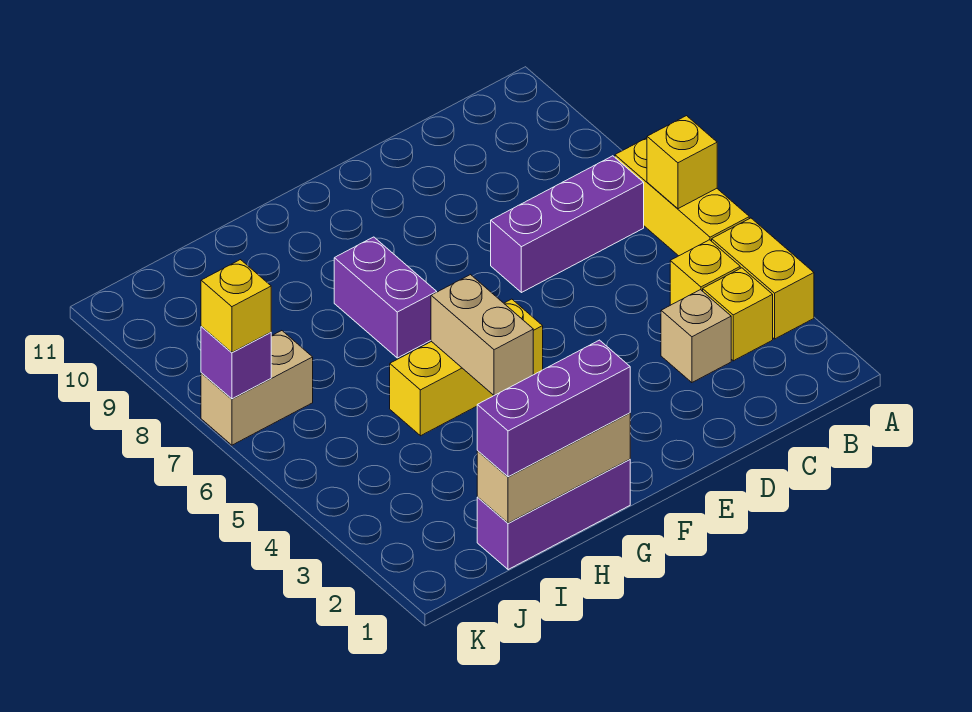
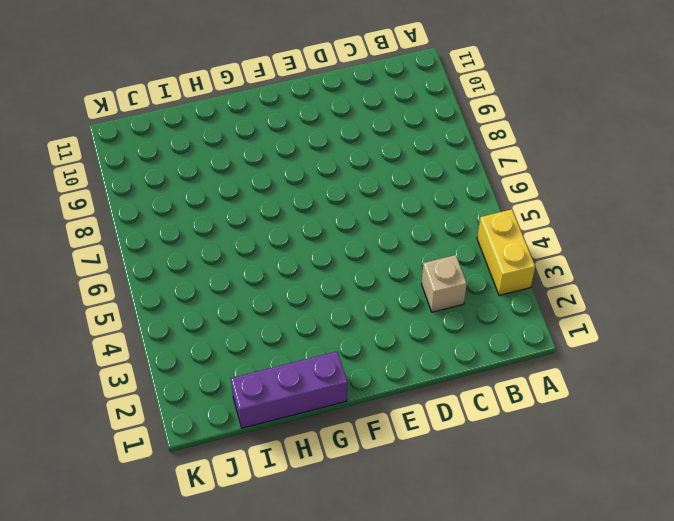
none -> yellow 1x3 brick [615,138,749,256]
none -> yellow 1x1 brick [703,268,773,361]
none -> yellow 1x1 brick [670,240,740,305]

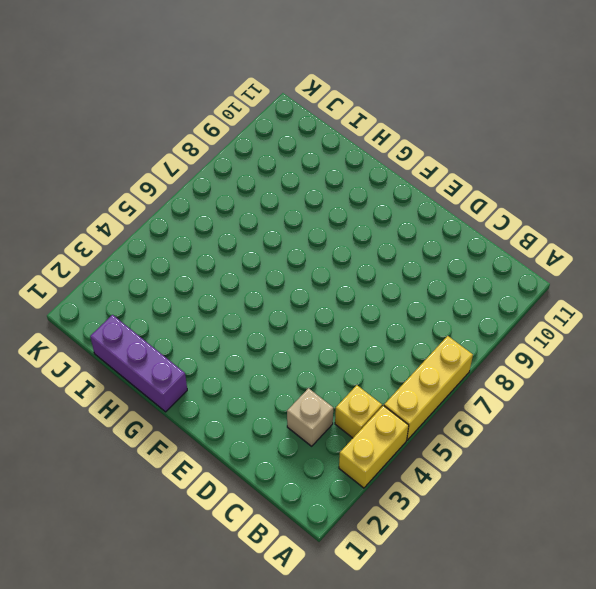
none -> yellow 1x1 brick [703,268,773,361]
none -> purple 1x3 brick [491,156,644,293]
none -> yellow 1x3 brick [390,299,543,436]

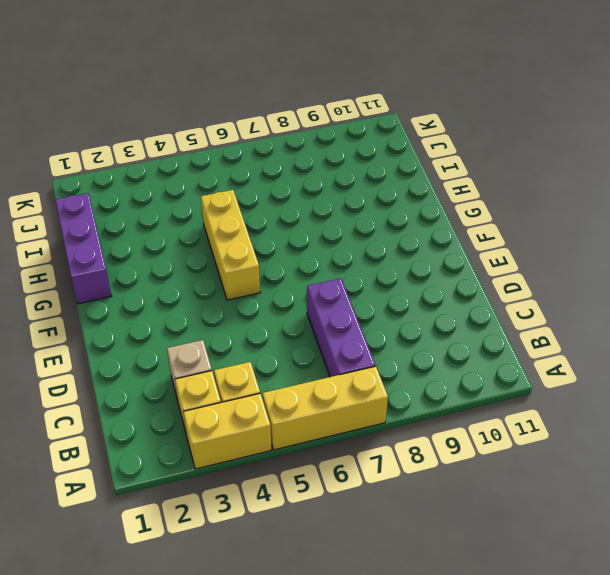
none -> purple 1x2 brick [334,237,436,358]
none -> tan 1x2 brick [201,331,313,445]
none -> yellow 1x1 brick [647,116,717,209]

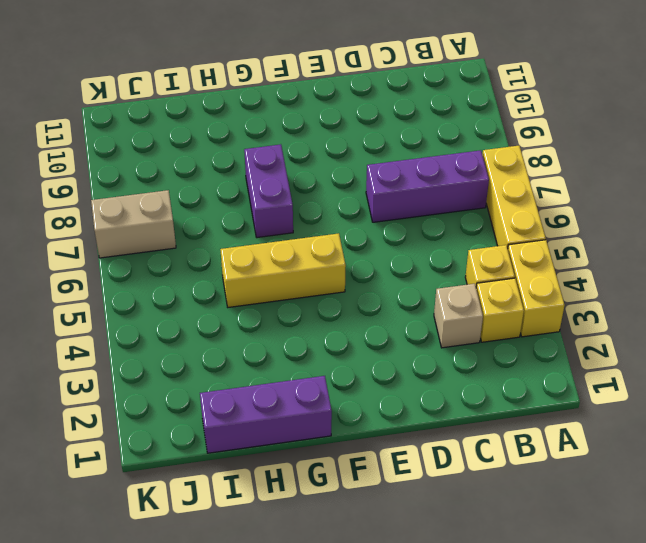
none -> yellow 1x1 brick [647,116,717,209]
none -> tan 1x3 brick [477,413,630,523]
none -> tan 1x2 brick [431,275,533,395]

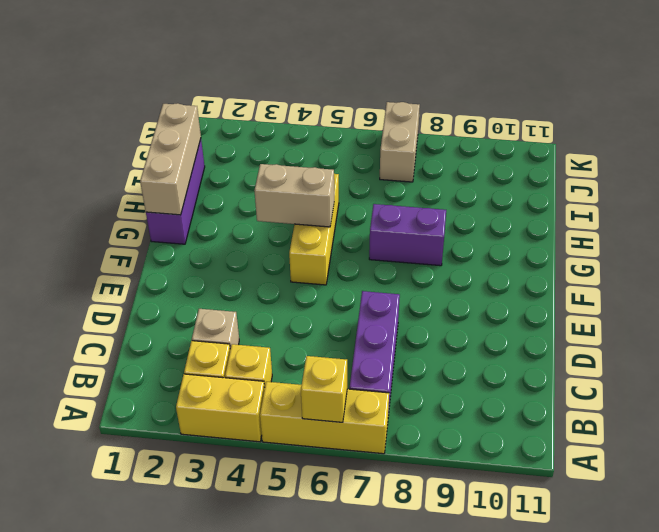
none -> purple 1x1 brick [201,327,271,399]
none -> purple 1x3 brick [477,340,630,477]
none -> yellow 1x1 brick [201,260,271,353]

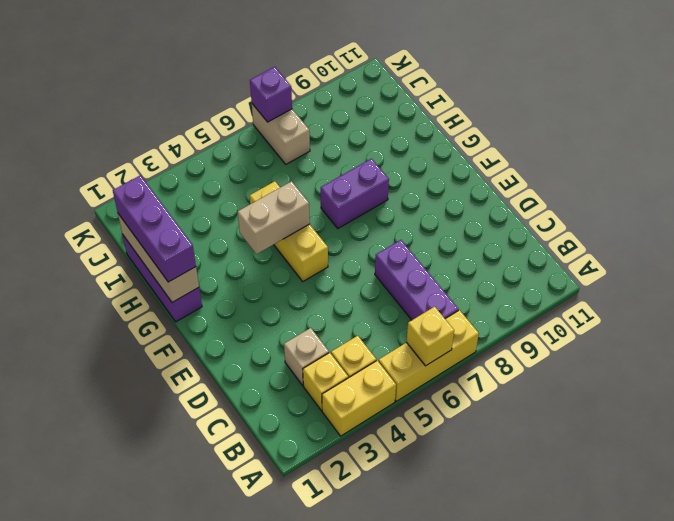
none -> yellow 1x1 brick [201,260,271,353]

